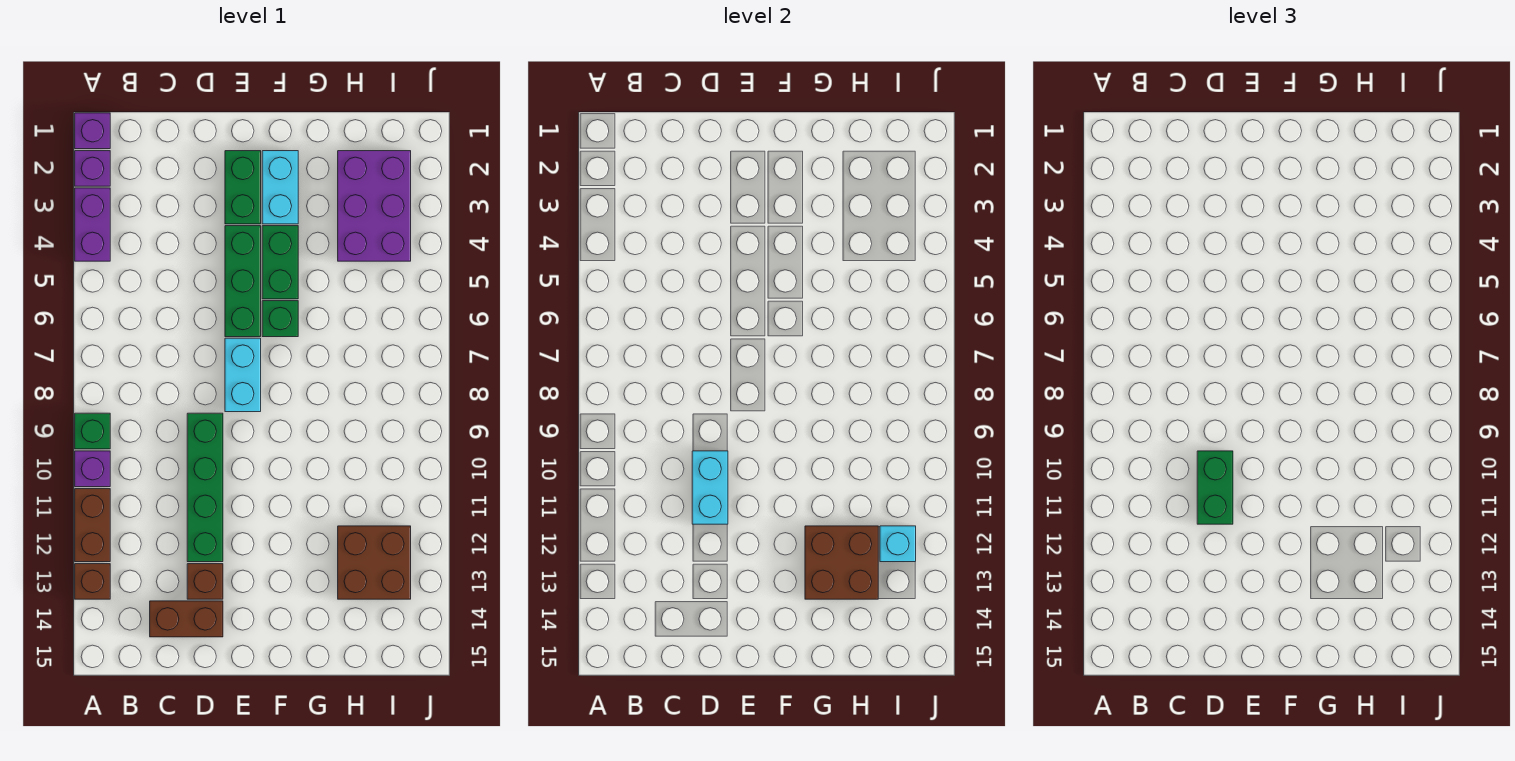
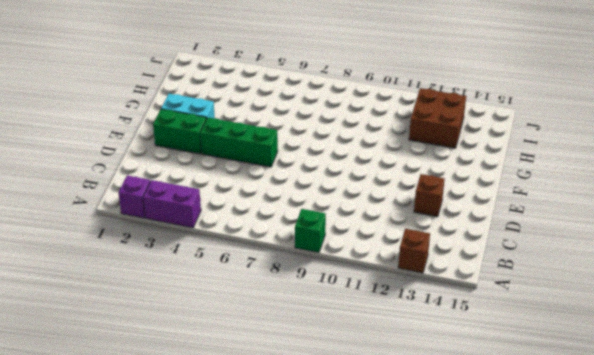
none -> purple 1x1 brick [75,113,110,149]
none -> purple 1x1 brick [75,451,110,487]
none -> brown 1x2 brick [75,489,110,562]

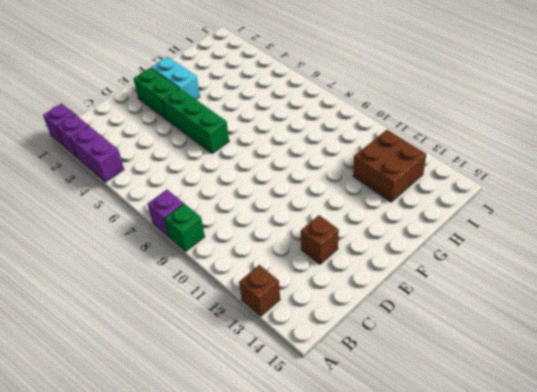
purple 1x1 brick [148,190,184,237] -> purple 1x1 brick moved to [75,451,110,487]
none -> brown 1x2 brick [75,489,110,562]
none -> brown 1x2 brick [150,601,223,637]
none -> green 1x4 brick [187,413,223,562]

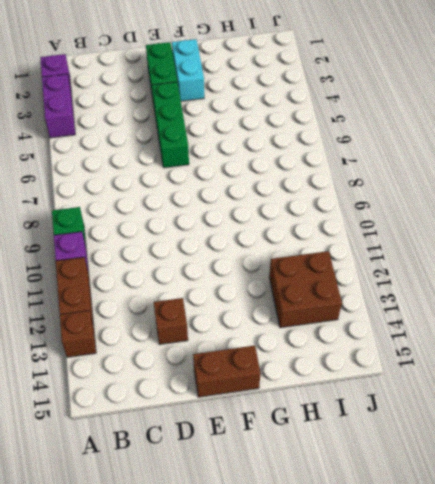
brown 1x2 brick [193,346,261,397] -> brown 1x2 brick moved to [150,601,223,637]
none -> purple 1x1 brick [75,113,110,149]
none -> green 1x4 brick [187,413,223,562]
none -> cyan 1x2 brick [225,338,261,412]

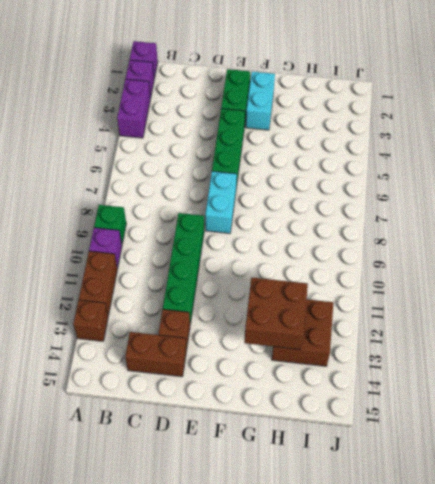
none -> green 1x2 brick [262,226,298,299]
none -> green 1x1 brick [262,301,298,337]
none -> purple 2x3 brick [338,151,411,261]

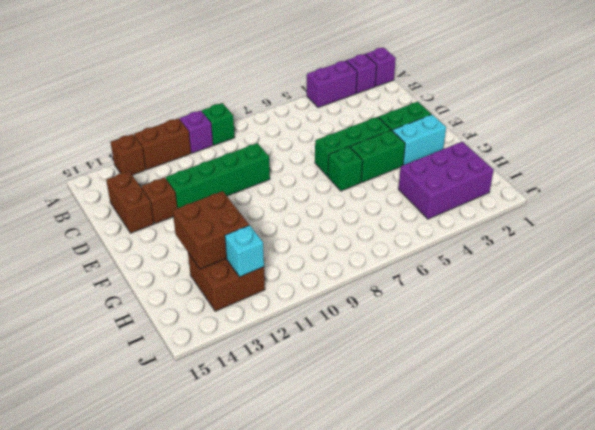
none -> cyan 1x2 brick [225,338,261,412]
none -> cyan 1x2 brick [692,451,728,524]
none -> green 1x2 brick [1197,451,1233,524]

